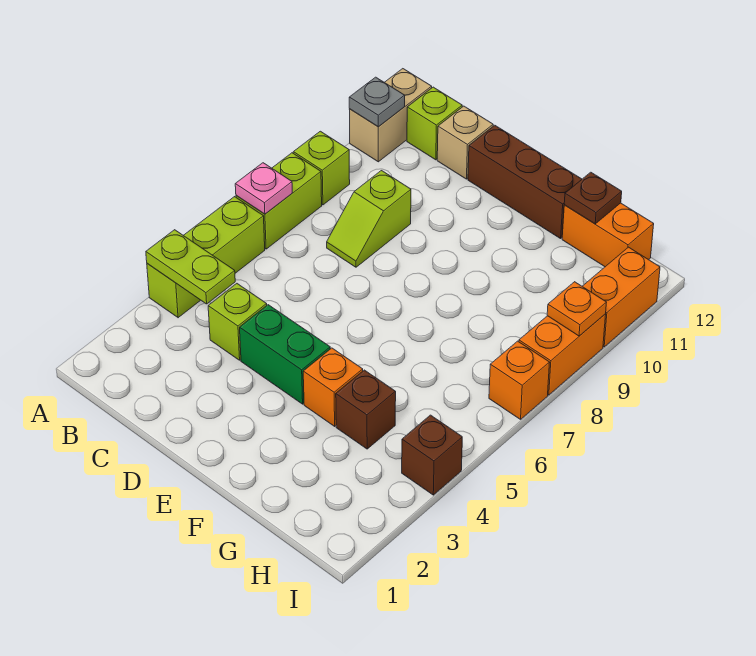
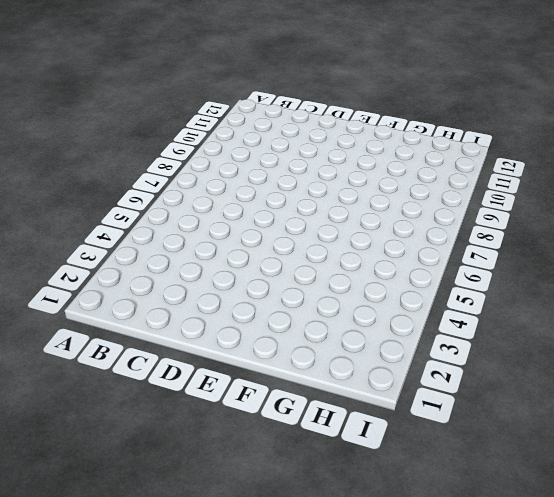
none -> lime 1x3 brick [147,197,265,318]
none -> lime 1x2 brick [236,153,322,249]
none -> lime 1x1 brick [293,131,350,205]

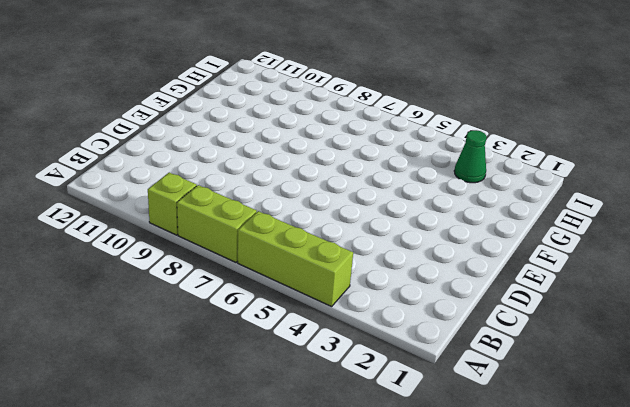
green 1x1 cone [454,130,487,183] -> none
none -> tan 1x2 brick [349,69,432,162]
none -> lime 1x1 brick [407,87,462,160]
none -> lime 1x1 brick [208,284,267,360]

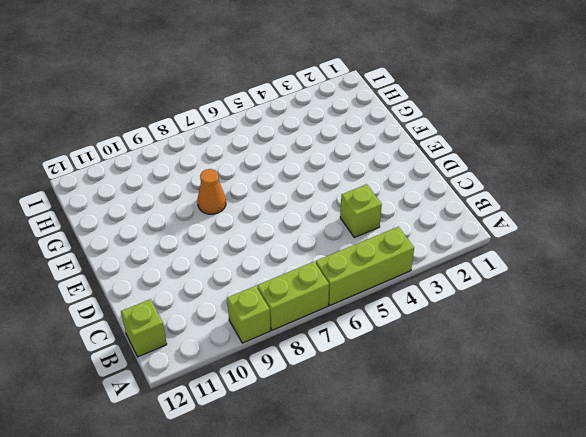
orange 1x1 cone [197,169,226,214] -> none
none -> tan 1x2 brick [349,69,432,162]
none -> lime 1x2 slope [327,171,411,267]
none -> tan 1x1 brick [437,106,493,179]

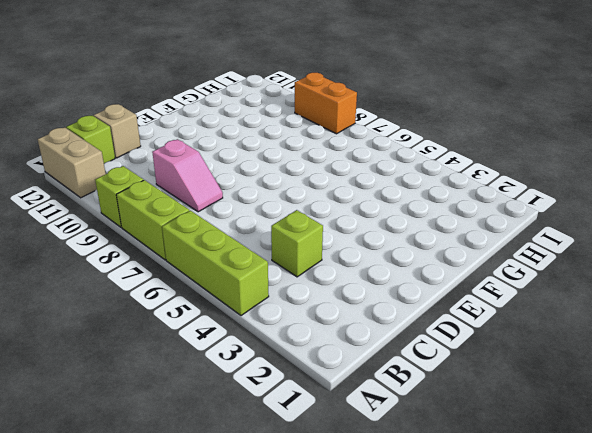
pink 1x2 slope [152,139,223,212] -> lime 1x2 slope [327,171,411,267]
none -> green 1x2 brick [240,305,330,404]
none -> brown 1x3 brick [468,125,582,239]
none -> orange 1x1 brick [303,348,363,426]

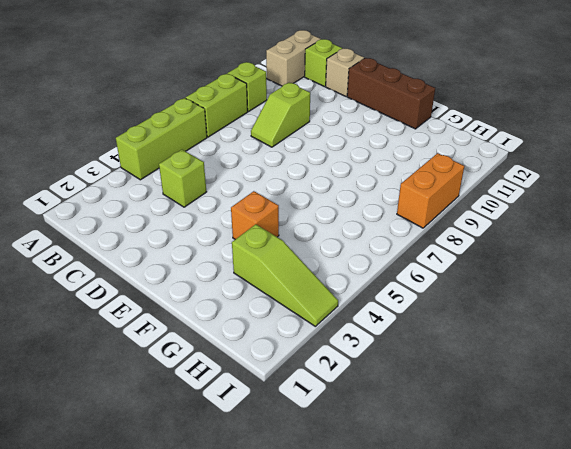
lime 1x3 slope [232,224,338,326] -> none
none -> green 1x2 brick [240,305,330,404]
none -> brown 1x1 brick [336,370,396,449]
none -> orange 1x2 brick [562,203,654,267]

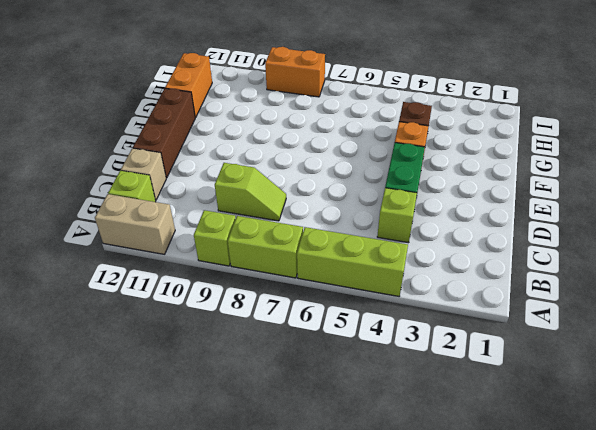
none -> brown 1x1 brick [402,415,462,495]
none -> orange 1x1 brick [489,341,550,419]
none -> orange 1x2 brick [582,247,660,347]

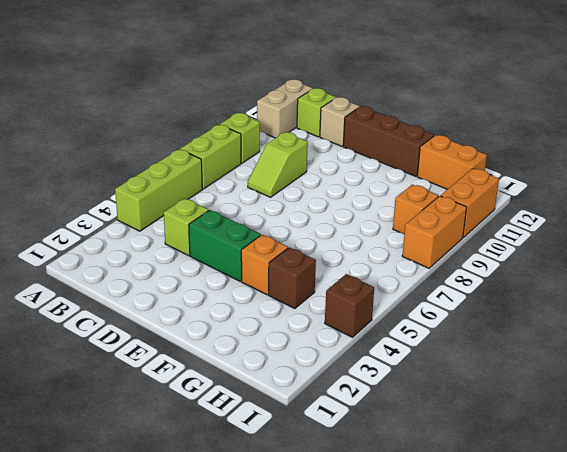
orange 1x1 brick [393,184,438,234] -> orange 1x1 brick moved to [489,341,550,419]
none -> lime 1x2 plate [146,230,235,304]
none -> pink 1x1 plate [235,163,292,214]
none -> grey 1x1 plate [349,77,405,127]

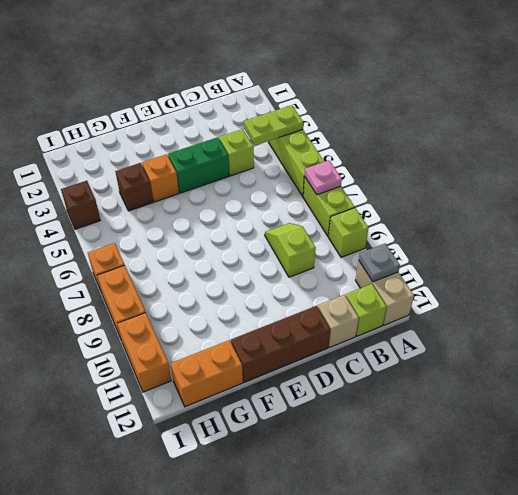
none -> brown 1x1 plate [564,172,622,224]
none -> orange 1x1 plate [547,282,607,336]

